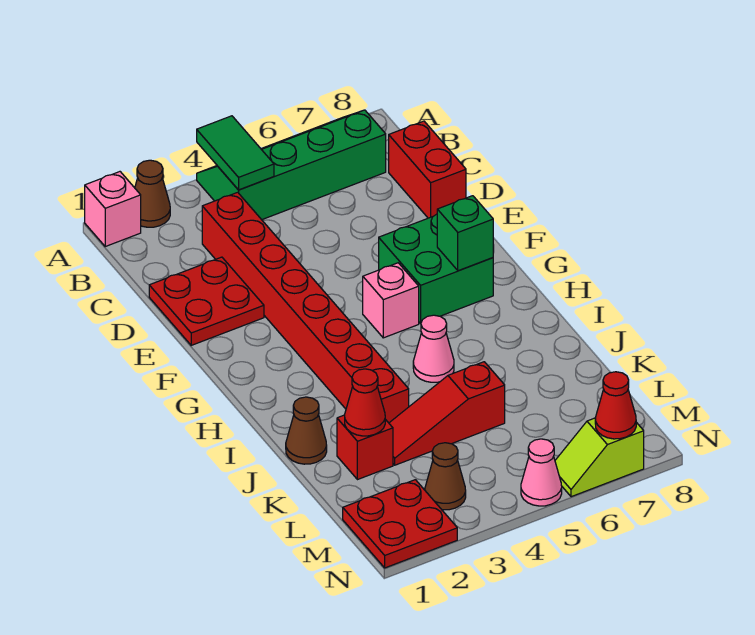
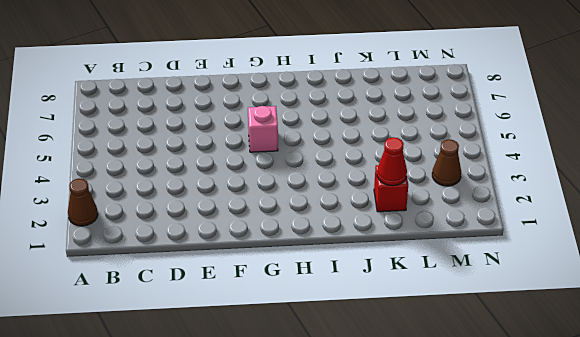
none -> pink 1x1 brick [85,172,141,246]
none -> green 2x4 slope [197,110,386,220]
none -> red 1x8 brick [202,192,409,423]

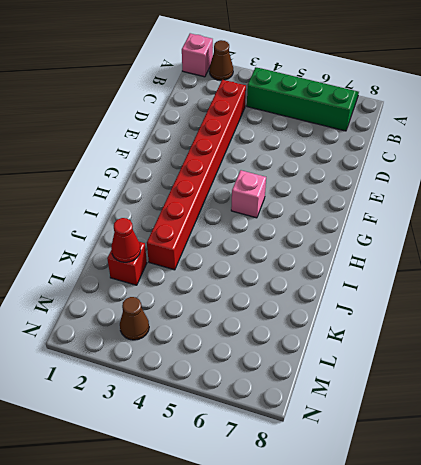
none -> red 1x2 brick [389,121,466,218]
none -> red 2x2 plate [149,257,264,345]
none -> green 2x2 brick [379,214,493,323]

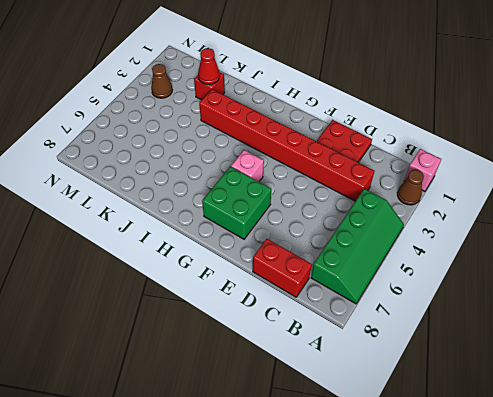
none -> pink 1x1 cone [413,315,454,382]
none -> brown 1x1 cone [286,397,327,464]
none -> red 1x3 slope [389,362,505,465]

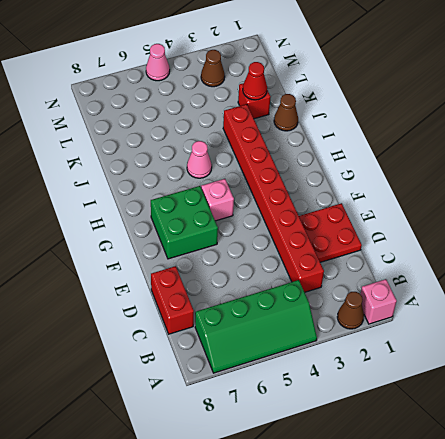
none -> red 1x3 slope [389,362,505,465]
none -> red 2x2 plate [343,480,457,568]
none -> lime 1x2 slope [555,418,644,497]

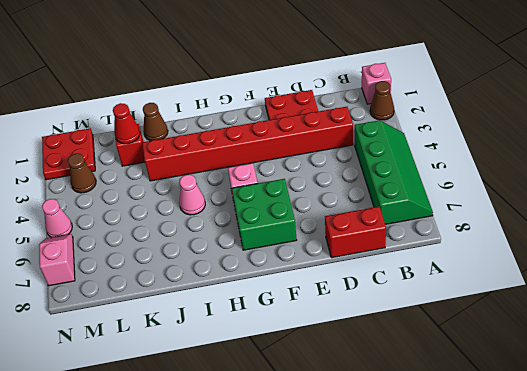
pink 1x2 slope [39,234,75,286] -> lime 1x2 slope [555,418,644,497]
none -> red 1x3 slope [389,362,505,465]
none -> green 1x2 tile [197,116,274,190]
none -> green 1x1 brick [437,196,493,271]

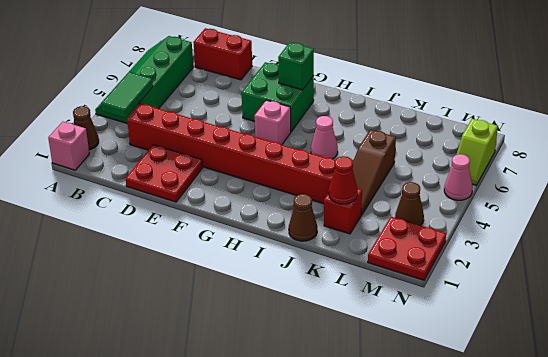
green 1x2 tile [101,72,153,118] -> green 1x2 tile turned to [197,116,274,190]
brown 1x3 slope [353,130,396,215] -> red 1x3 slope [389,362,505,465]
none -> red 1x1 cone [595,372,636,439]

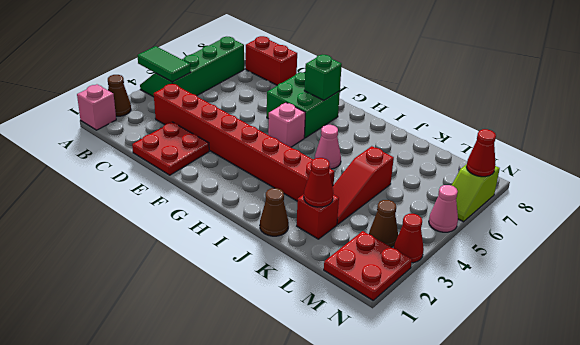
red 1x1 cone [394,214,424,263] -> none

